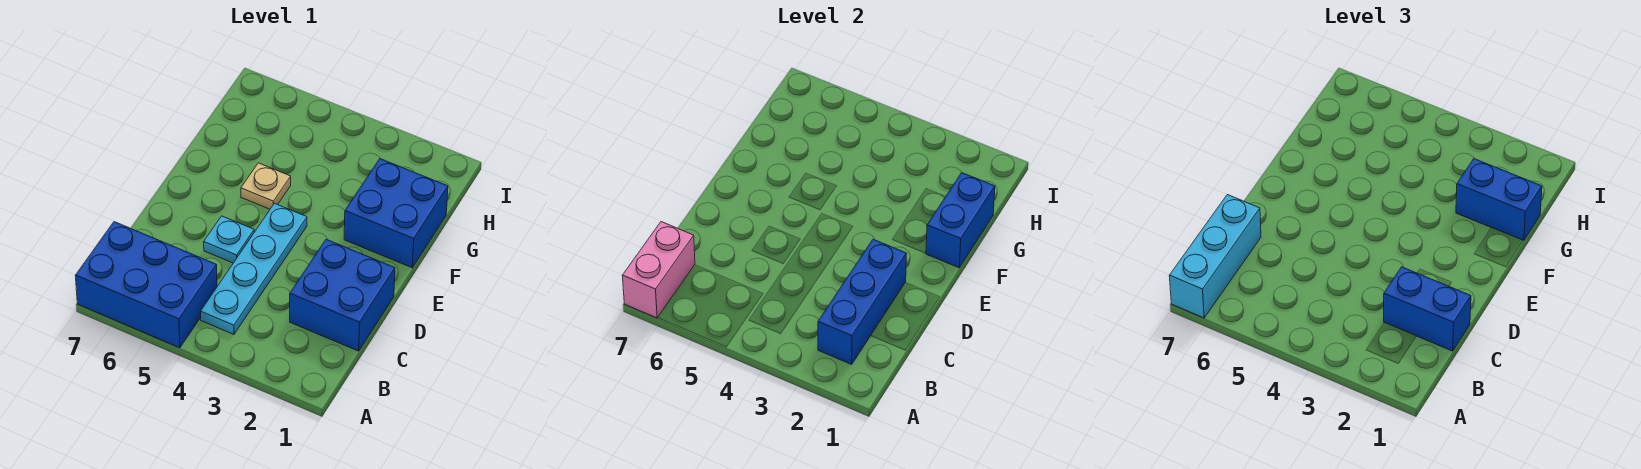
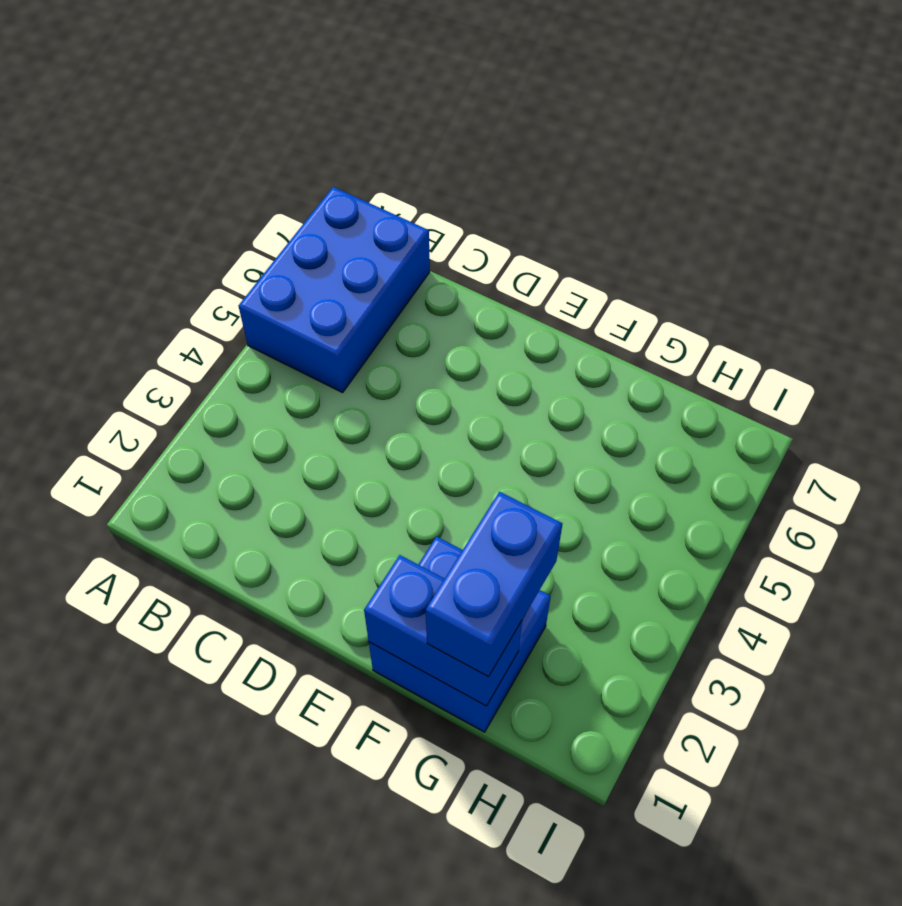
none -> cyan 1x4 plate [201,203,307,334]
none -> blue 2x2 brick [290,239,395,351]
none -> cyan 1x1 plate [204,216,254,263]

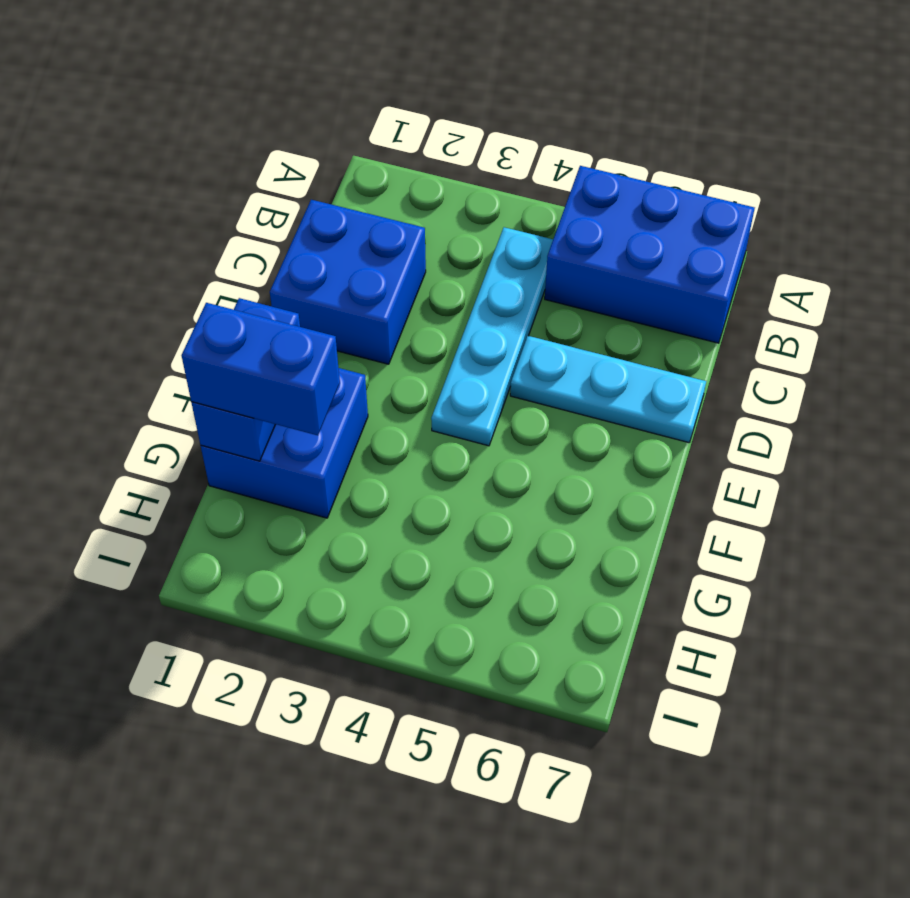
cyan 1x3 plate [510,336,706,443] -> cyan 1x1 plate [204,216,254,263]
none -> tan 1x1 plate [241,163,291,209]
none -> pink 1x2 brick [622,222,695,318]
none -> blue 1x3 brick [818,239,906,364]

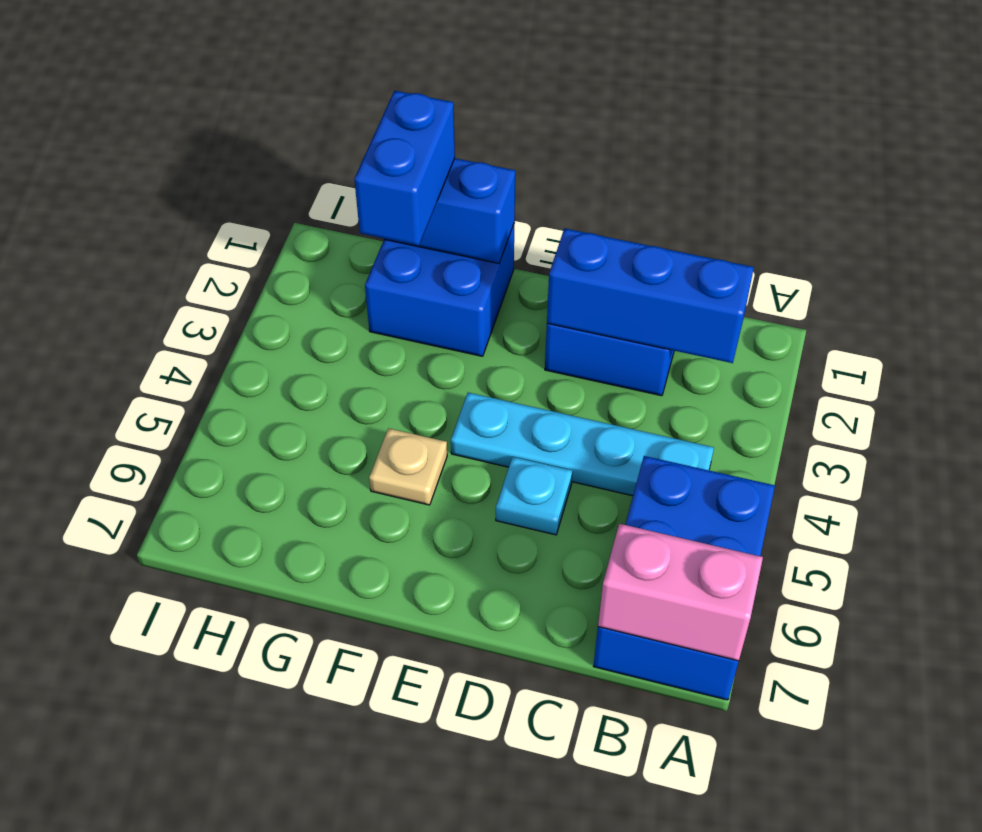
none -> cyan 1x3 brick [1169,195,1261,318]
none -> blue 1x2 brick [1384,267,1471,351]

